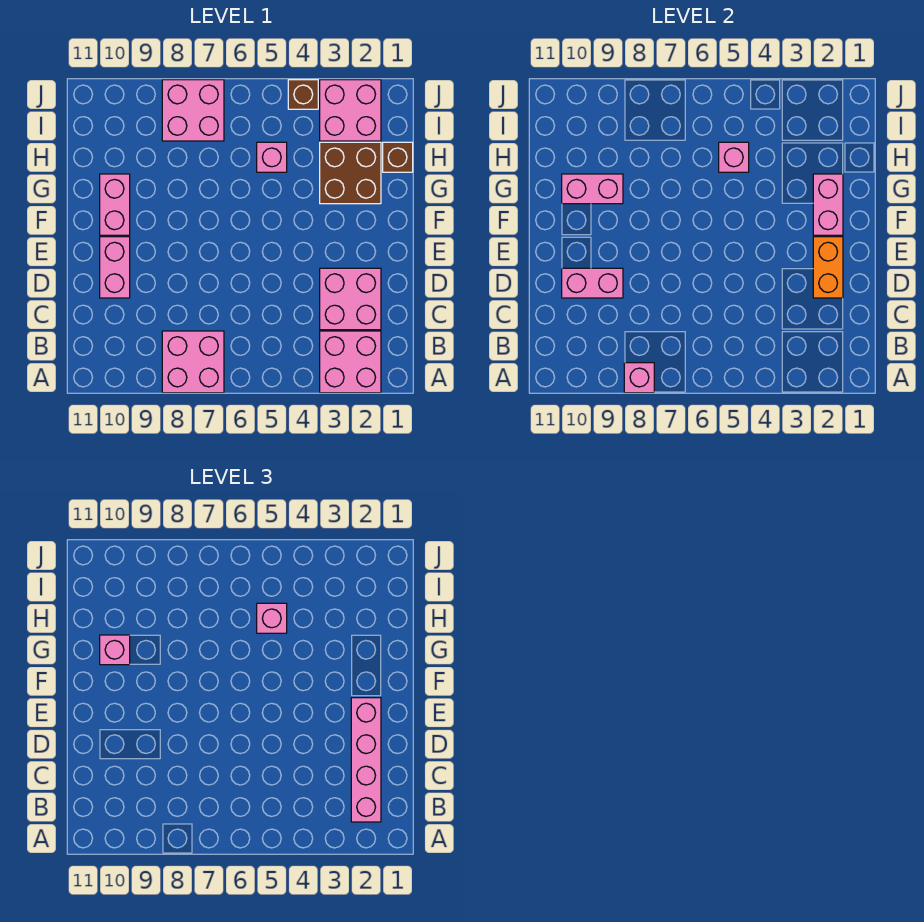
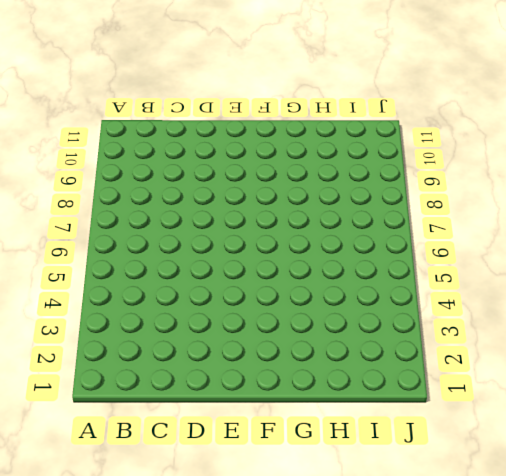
none -> pink 2x2 brick [320,331,381,393]
none -> pink 2x2 brick [162,331,224,393]
none -> pink 2x2 brick [320,268,381,330]

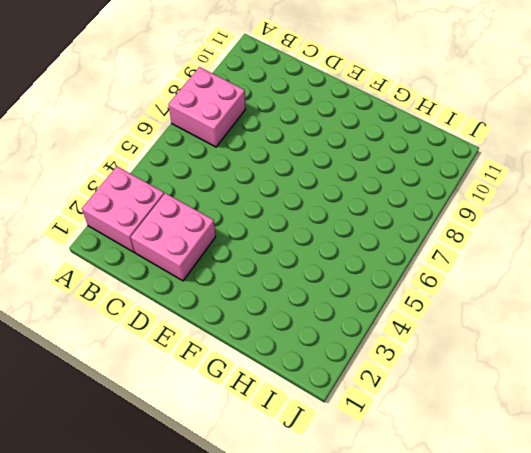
none -> pink 1x2 brick [100,237,130,298]
none -> pink 1x2 brick [100,174,130,235]
none -> brown 2x2 brick [320,142,381,204]

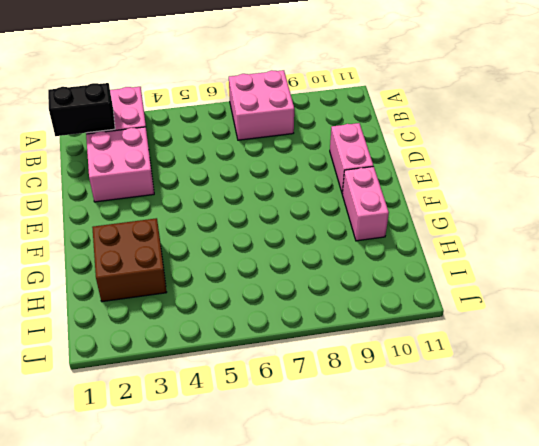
black 1x2 brick [48,83,115,136] -> none
none -> brown 1x1 brick [383,142,413,172]
none -> pink 1x1 brick [257,142,287,172]
none -> pink 2x2 brick [320,80,381,141]

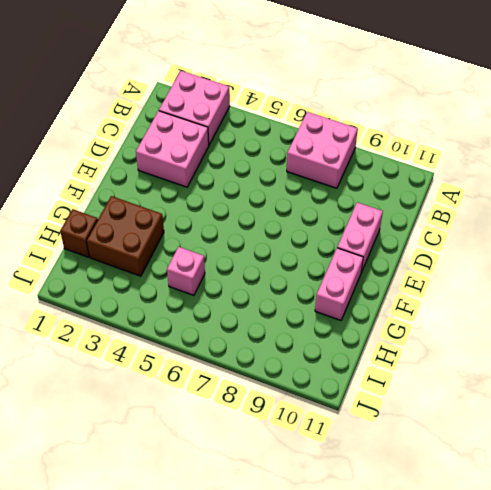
none -> pink 2x2 brick [320,80,381,141]
none -> pink 2x2 brick [162,80,224,141]
none -> brown 1x1 brick [288,80,318,109]

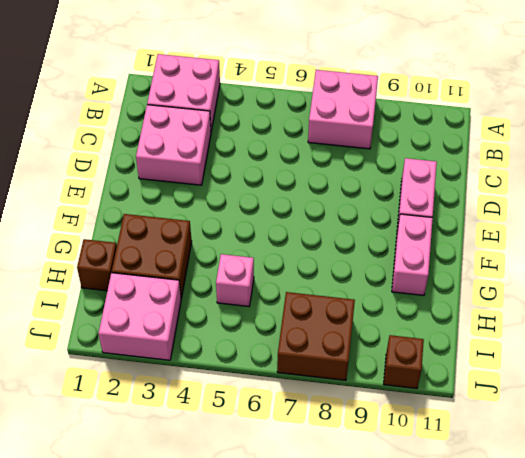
brown 2x2 brick [277,292,355,380] -> pink 2x2 brick [162,80,224,141]
brown 1x1 brick [384,335,424,388] -> brown 1x1 brick moved to [288,80,318,109]
none -> pink 1x1 brick [624,363,654,393]
none -> orange 1x2 brick [813,237,843,298]
none -> pink 1x2 brick [562,268,623,298]

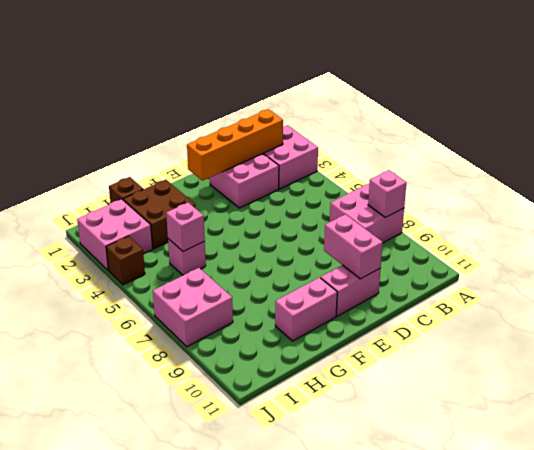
orange 1x4 brick [187,109,283,181] -> orange 1x2 brick [813,237,843,298]
none -> pink 1x2 brick [813,174,843,235]
none -> pink 1x2 brick [562,174,623,204]
none -> pink 1x4 brick [351,698,381,822]

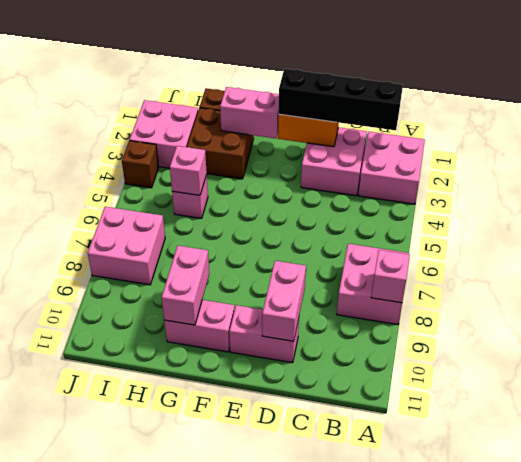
black 1x4 brick [279,69,403,130] -> pink 1x4 brick [351,698,381,822]
none -> pink 1x1 brick [100,635,130,665]
none -> pink 1x1 brick [257,603,287,633]

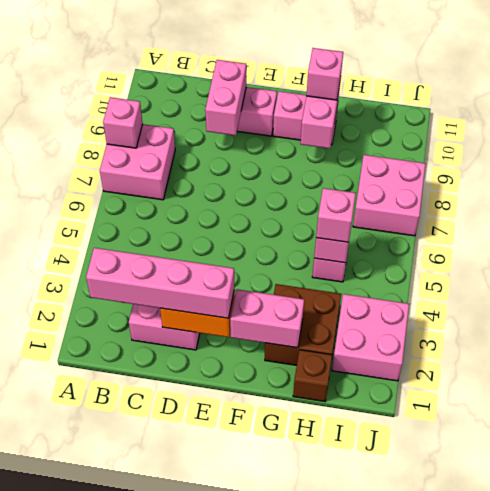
none -> pink 2x2 brick [320,331,381,393]
none -> brown 1x1 brick [288,80,318,109]

